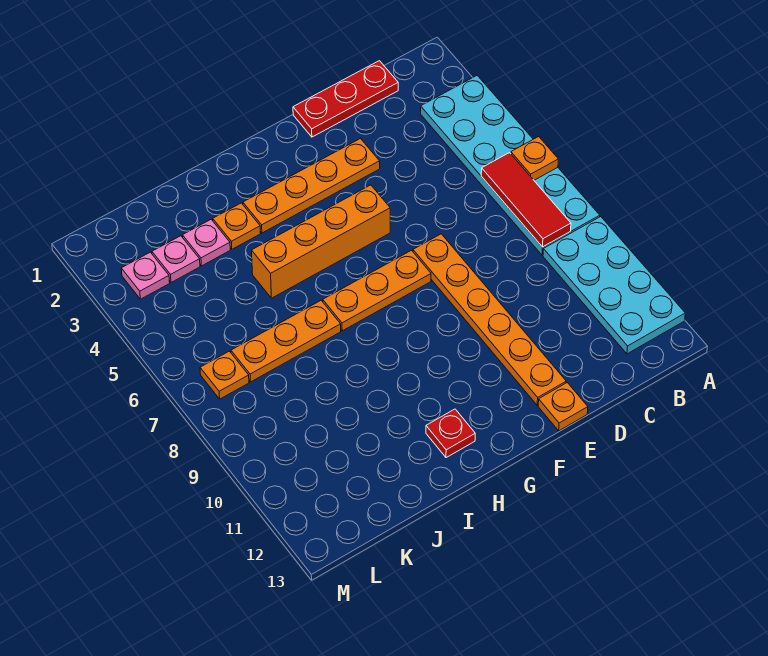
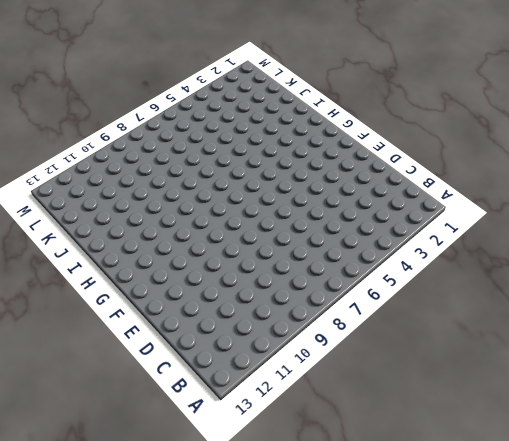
none -> cyan 2x6 plate [421,76,600,255]
none -> cyan 2x4 plate [543,217,685,354]
none -> red 1x3 plate [293,61,398,137]

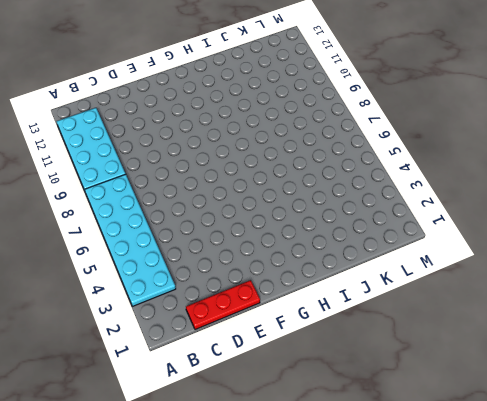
none -> orange 1x4 plate [243,139,380,233]
none -> orange 1x6 plate [413,234,566,405]
none -> orange 1x1 plate [538,383,588,431]

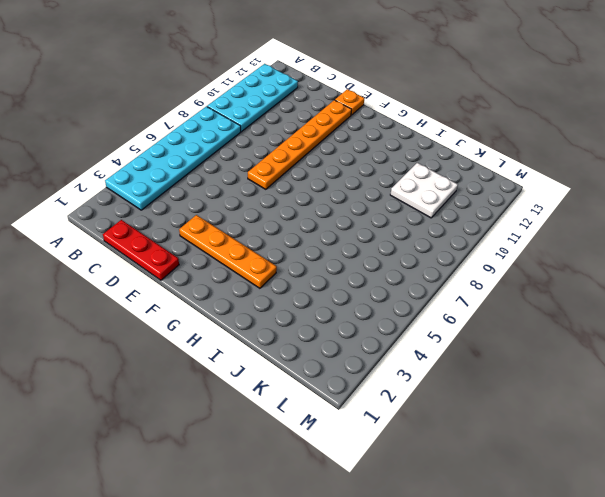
white 2x2 plate [390,163,458,218] -> none
none -> orange 1x4 brick [252,185,390,298]
none -> orange 1x3 plate [323,250,431,331]
none -> red 1x1 plate [426,409,475,458]

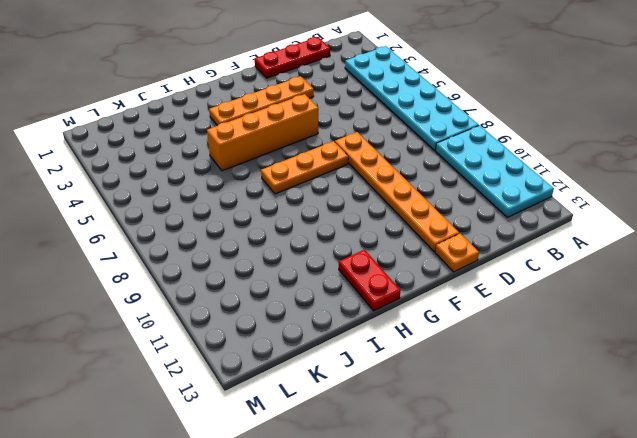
red 1x2 plate [339,250,400,311] -> red 1x1 plate [426,409,475,458]
none -> orange 1x1 plate [213,203,261,249]
none -> orange 1x3 plate [231,301,341,382]
none -> pink 1x1 plate [182,220,230,266]

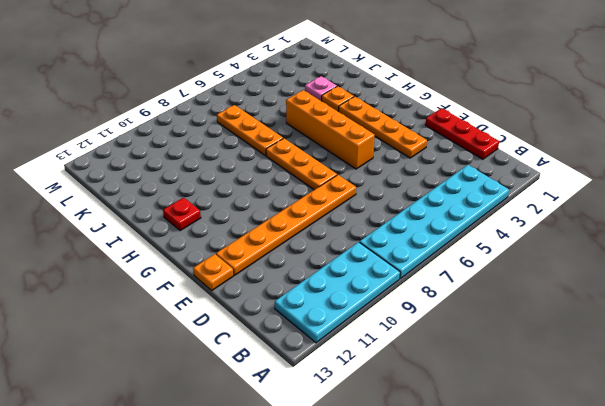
none -> pink 1x1 plate [152,236,200,282]
none -> pink 1x1 plate [121,252,170,299]
none -> orange 1x1 plate [200,351,249,399]

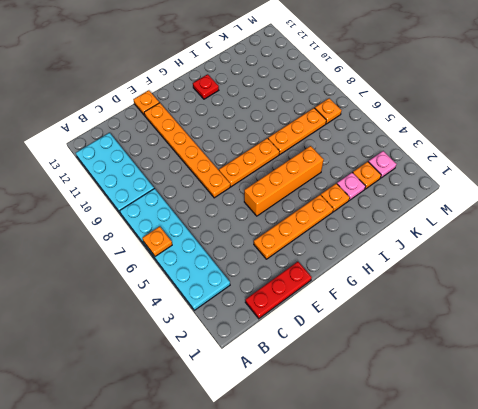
orange 1x1 plate [353,162,381,189] -> pink 1x1 plate [152,236,200,282]
none -> red 1x3 tile [481,153,571,247]

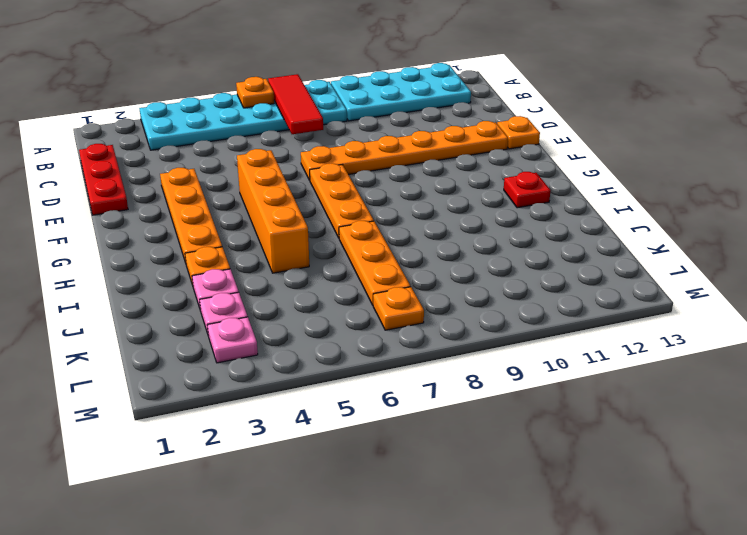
red 1x3 tile [268,74,323,134] -> red 1x3 tile turned to [481,153,571,247]

